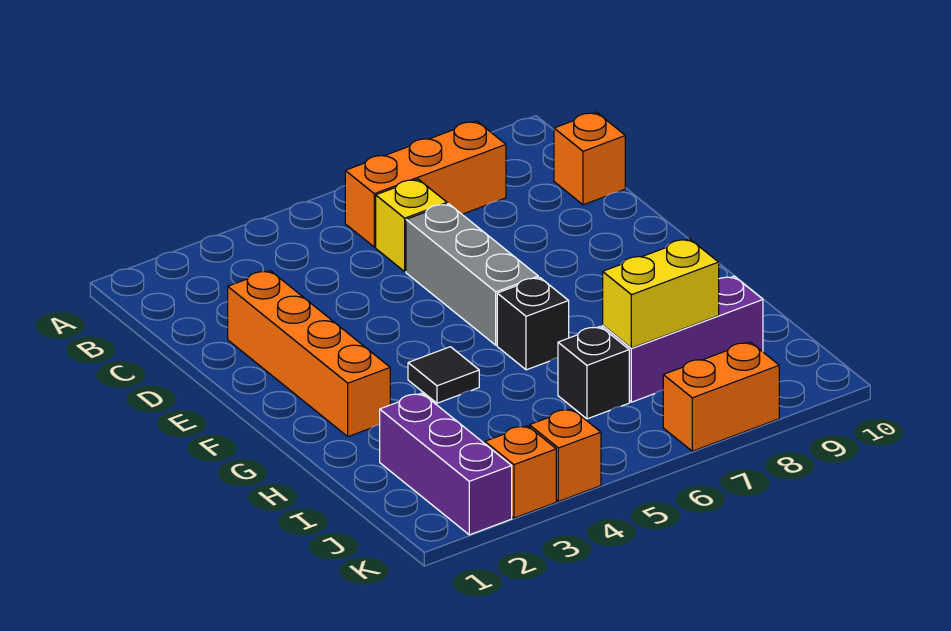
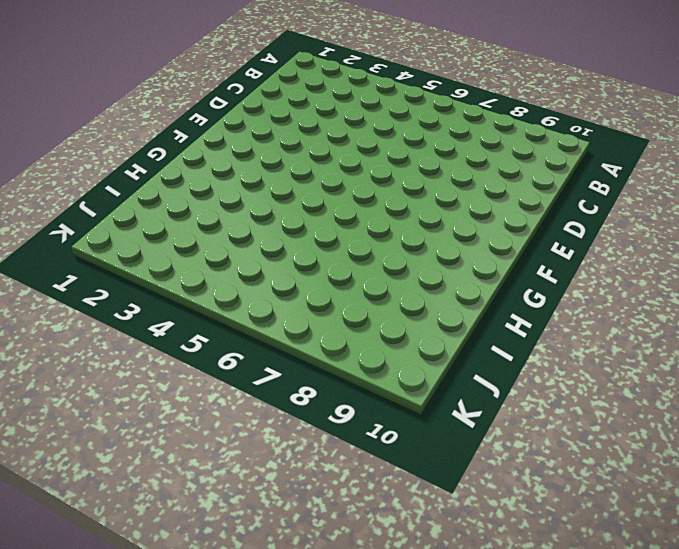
none -> orange 1x3 brick [345,121,506,247]
none -> yellow 1x1 brick [376,179,447,271]
none -> orange 1x1 brick [554,112,625,205]

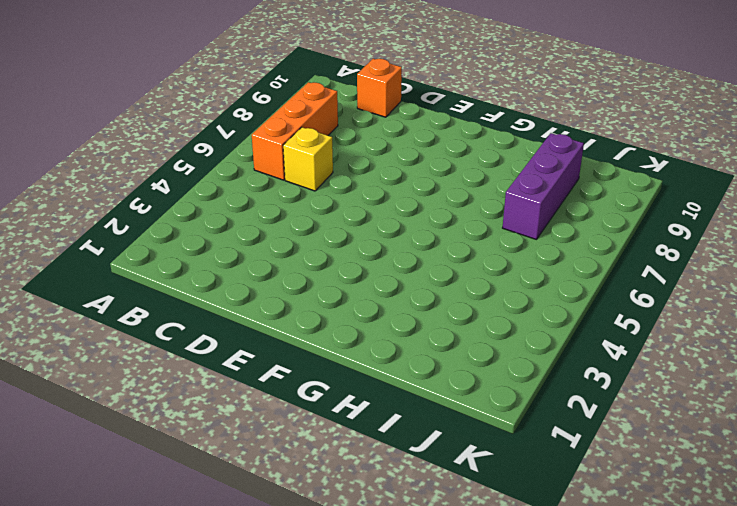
none -> orange 1x4 brick [228,271,390,437]
none -> grey 1x3 brick [406,204,538,345]
none -> black 1x1 tile [408,347,479,403]

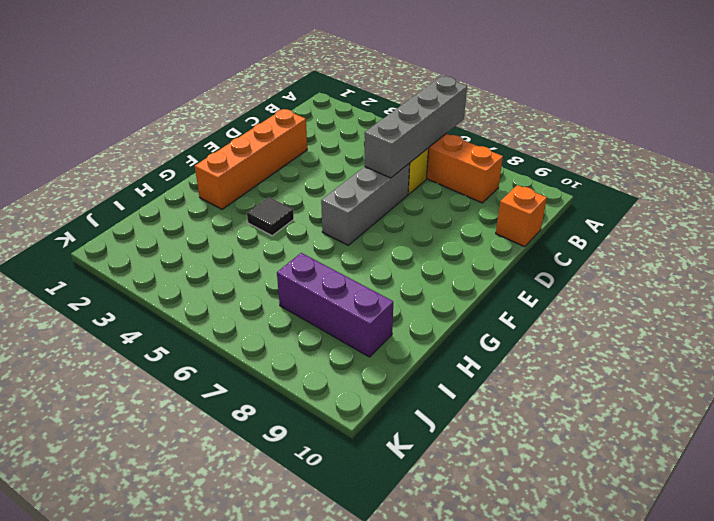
grey 1x4 brick [364,76,467,178] -> none
none -> black 1x1 brick [497,277,569,370]
none -> purple 1x3 brick [380,393,512,535]
none -> black 1x1 brick [558,326,629,419]

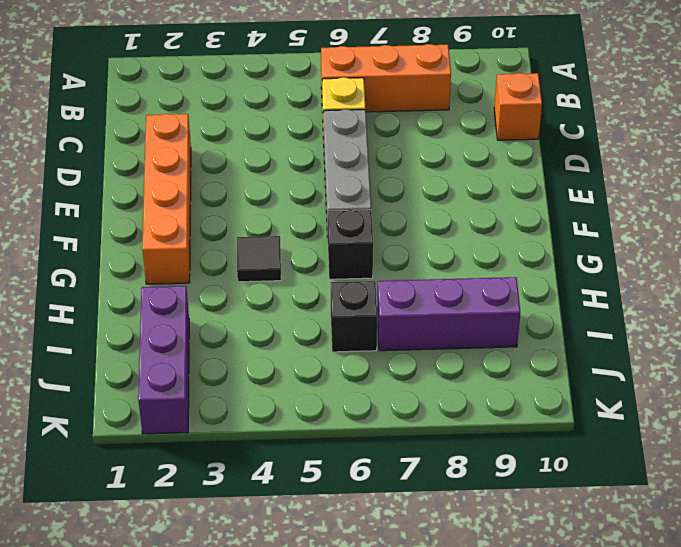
none -> orange 1x1 brick [485,426,556,518]
none -> orange 1x1 brick [530,409,601,501]
none -> orange 1x2 brick [663,342,779,451]

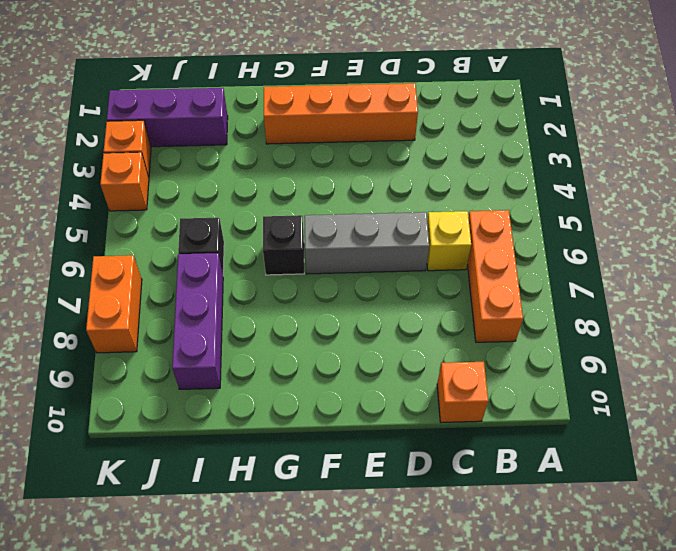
none -> black 1x1 tile [408,347,479,403]
none -> yellow 1x2 brick [603,239,719,348]

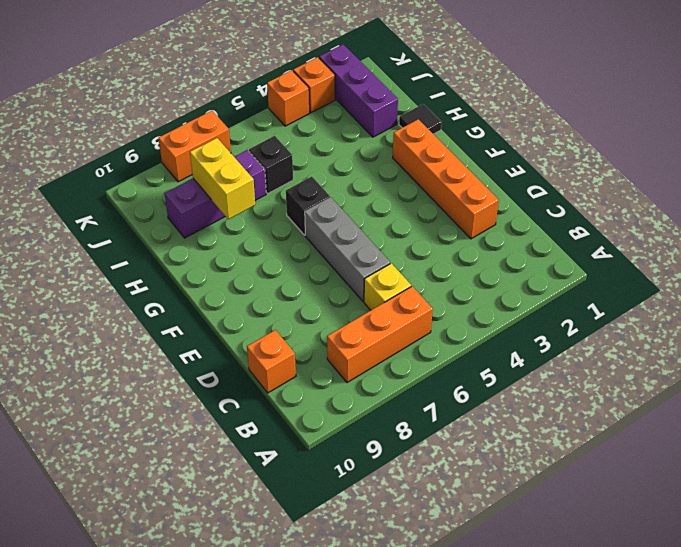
black 1x1 tile [399,104,442,134] -> black 1x1 tile moved to [408,347,479,403]
yellow 1x2 brick [190,138,255,219] -> yellow 1x2 brick turned to [603,239,719,348]

